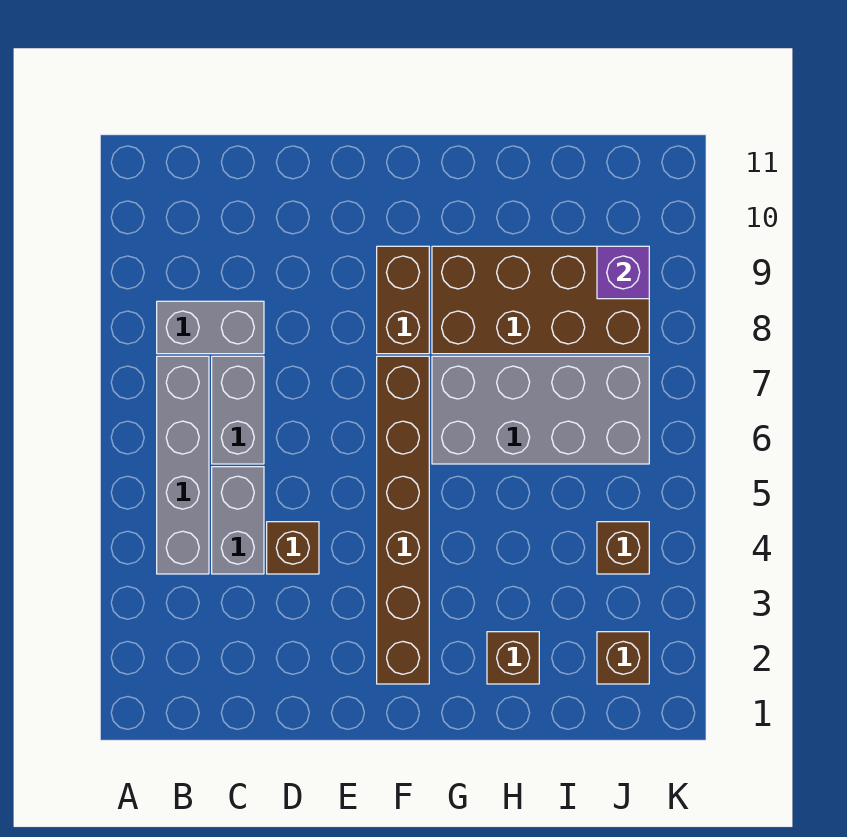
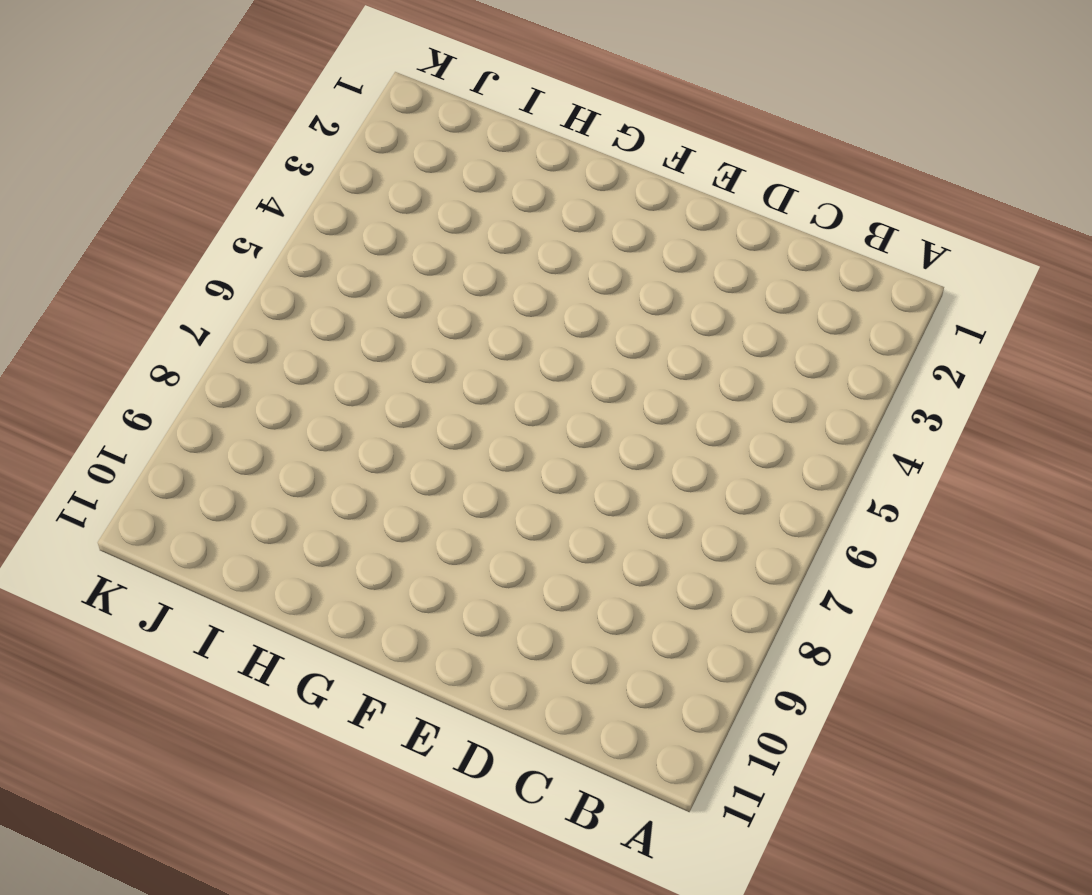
none -> grey 1x4 brick [157,356,209,574]
none -> grey 1x2 brick [157,301,264,354]
none -> grey 1x2 brick [212,467,264,574]

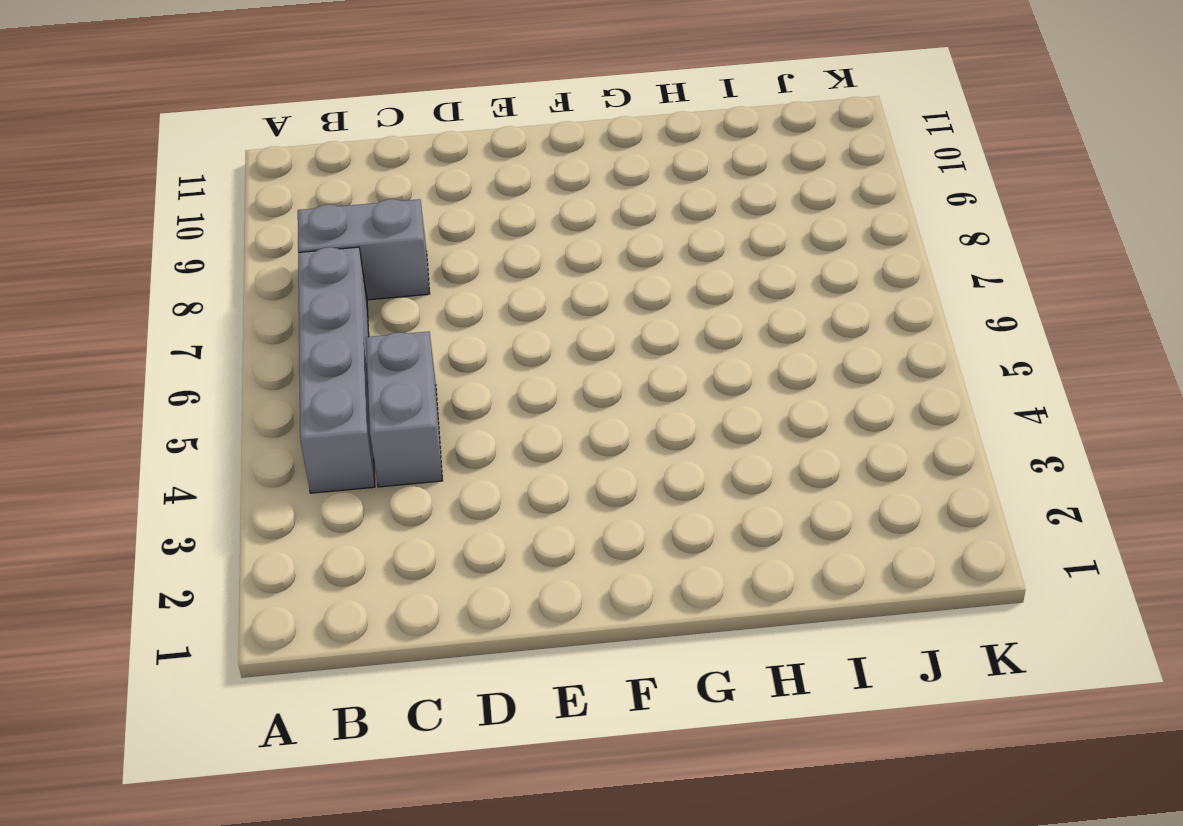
none -> grey 1x2 brick [212,356,264,464]
none -> brown 1x1 brick [267,522,319,574]
none -> brown 1x6 brick [377,356,429,684]

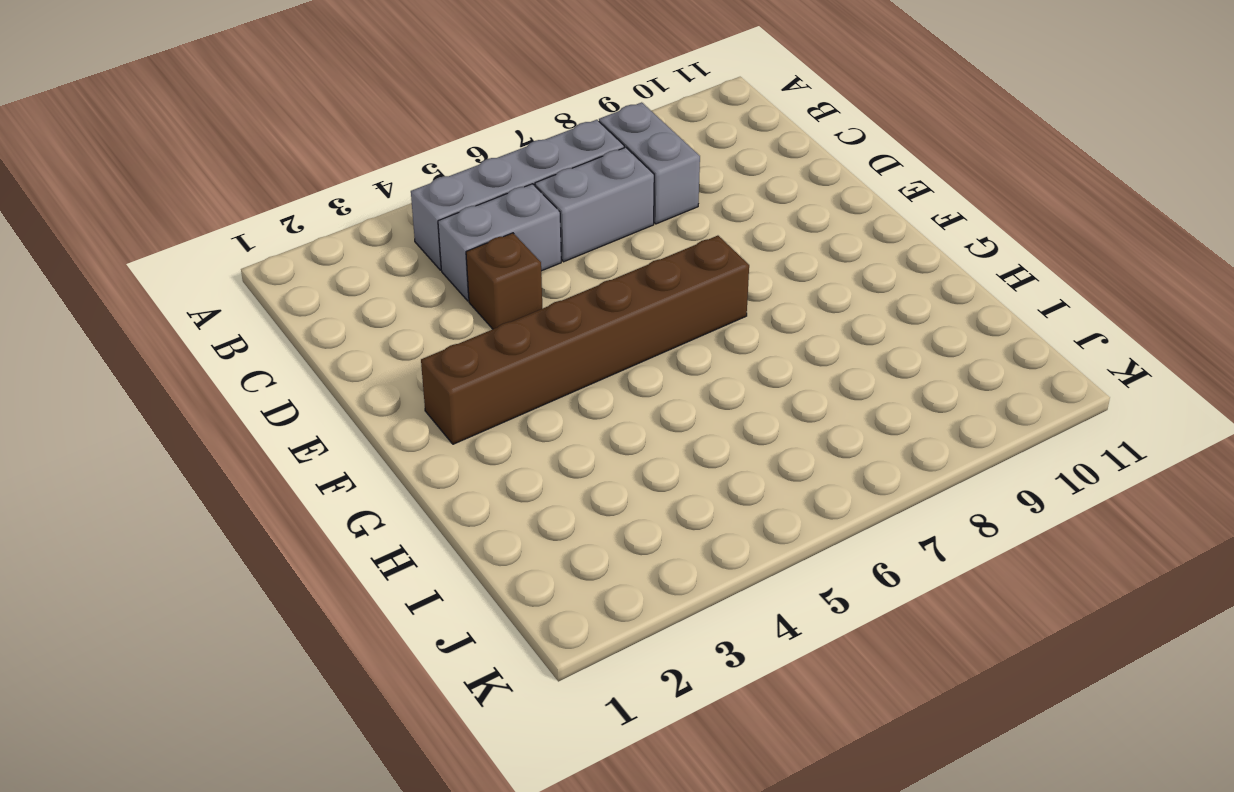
none -> brown 1x2 brick [377,246,429,354]
none -> grey 2x4 brick [432,356,649,464]
none -> brown 2x4 brick [432,246,649,354]

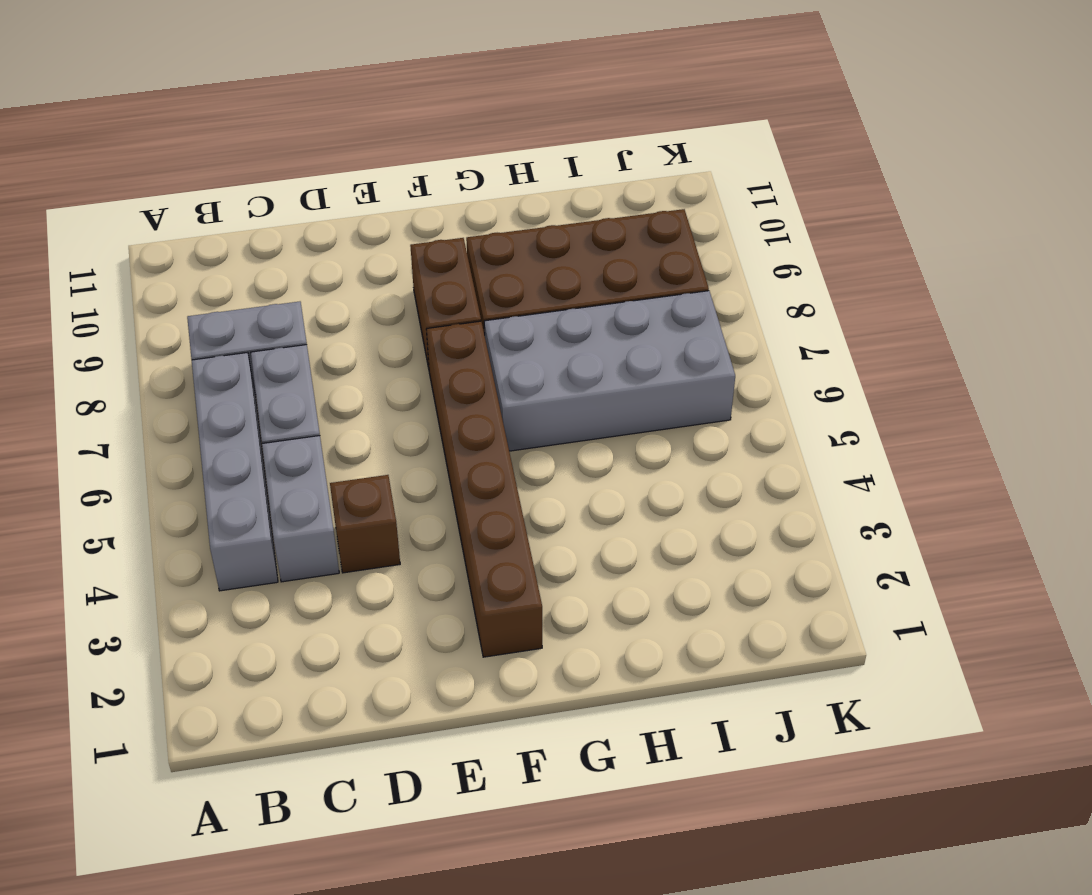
none -> brown 1x1 brick [487,632,539,684]
none -> brown 1x1 brick [597,632,649,684]
none -> brown 1x1 brick [597,522,649,574]

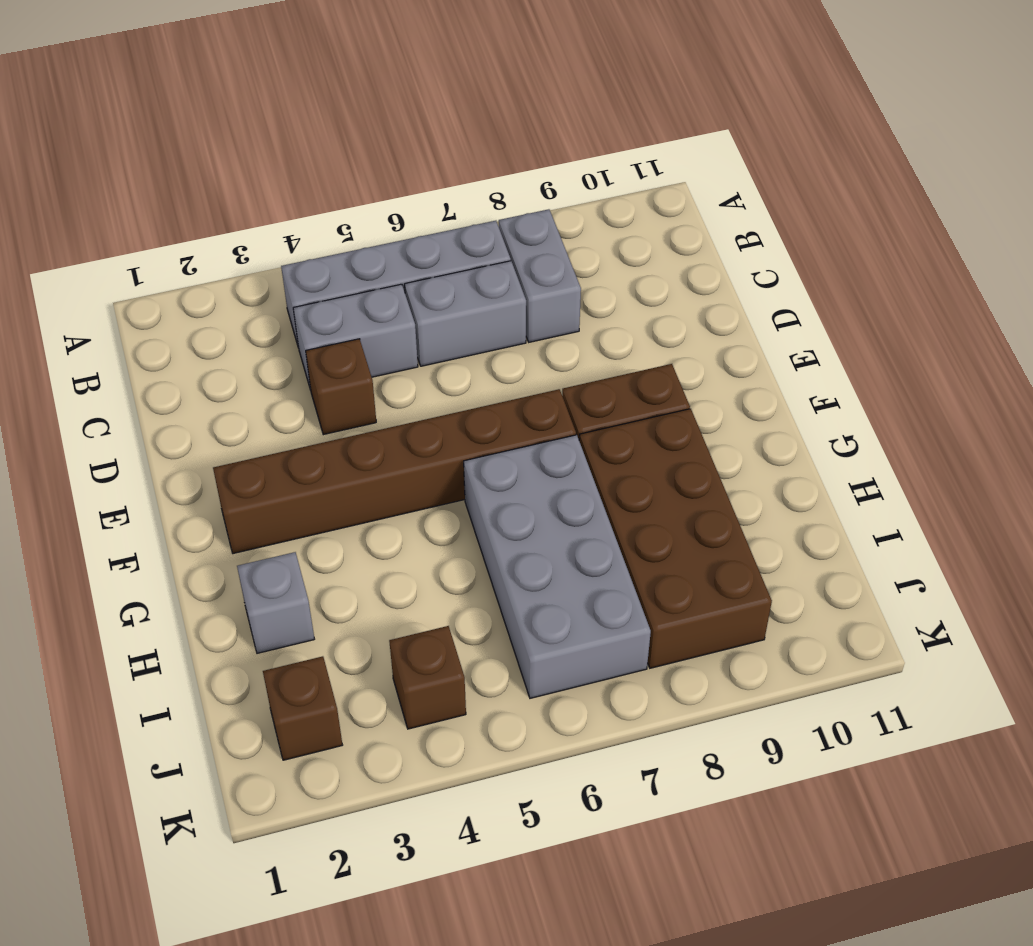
grey 1x1 brick [237,552,314,653] -> brown 1x1 brick [487,632,539,684]
none -> purple 1x1 brick [597,246,649,299]

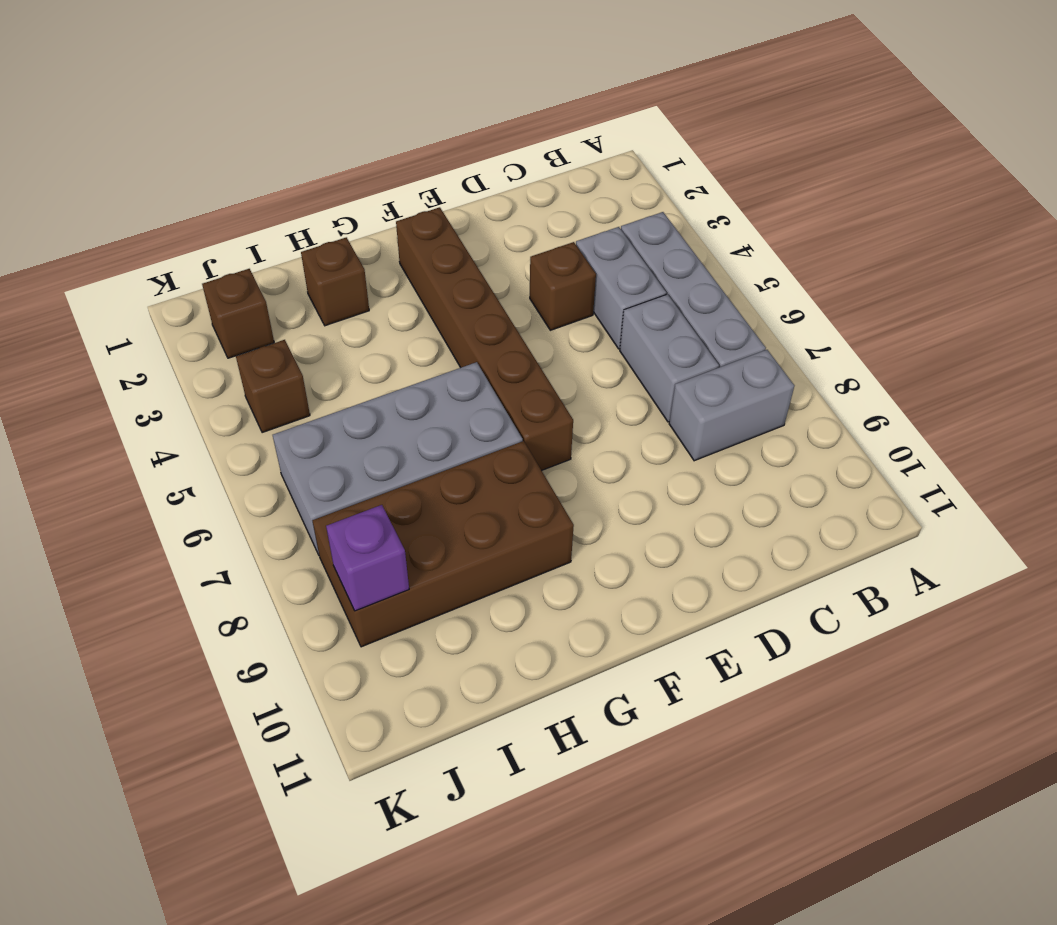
none -> brown 1x2 brick [377,246,429,354]

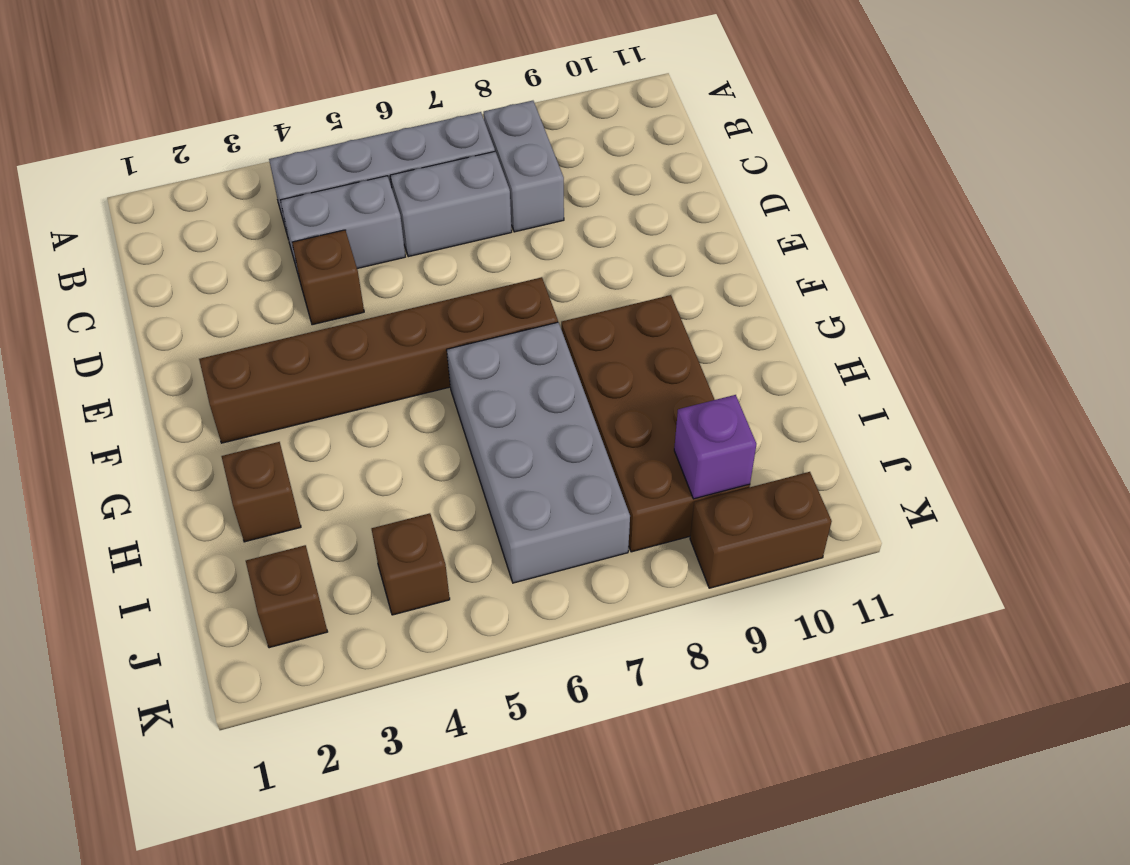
brown 1x2 brick [690,472,832,588] -> brown 1x2 brick moved to [377,246,429,354]

